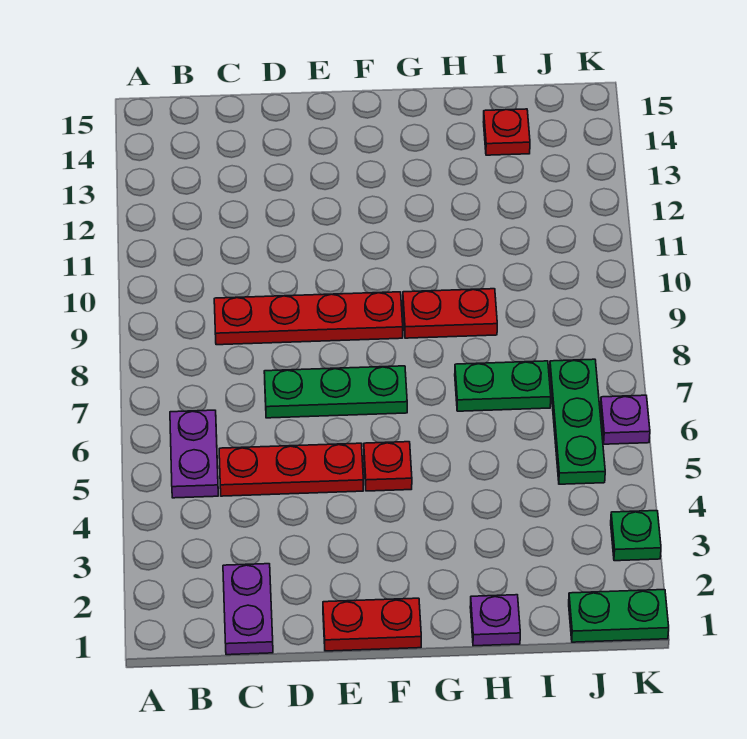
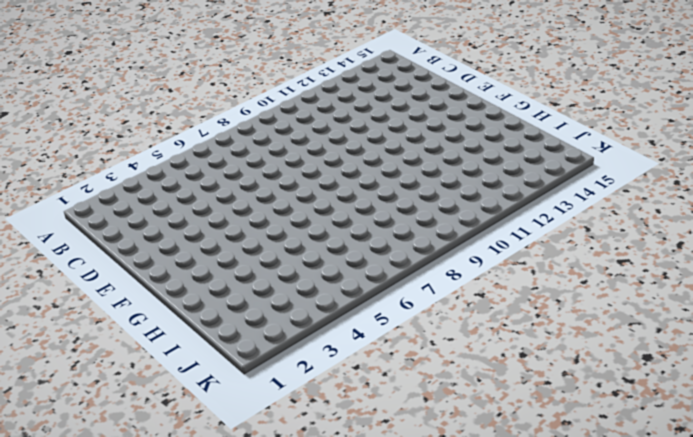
none -> purple 1x2 plate [170,410,218,498]
none -> purple 1x2 plate [223,564,273,655]
none -> red 1x3 plate [219,443,363,496]

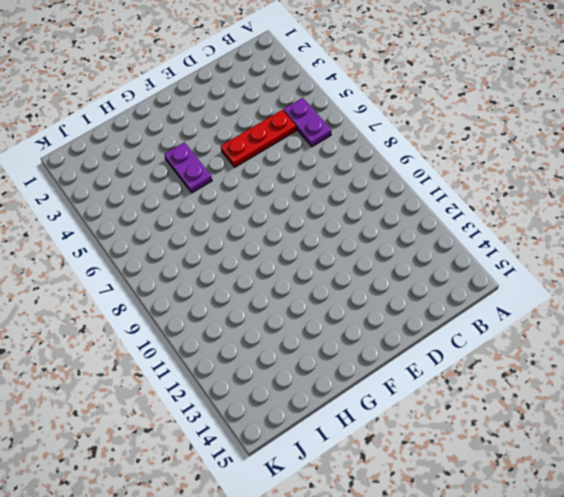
purple 1x2 plate [164,142,212,193] -> purple 1x2 plate moved to [223,564,273,655]
none -> red 1x4 plate [214,292,403,345]
none -> green 1x3 plate [264,366,407,418]
none -> red 1x2 plate [323,598,421,651]

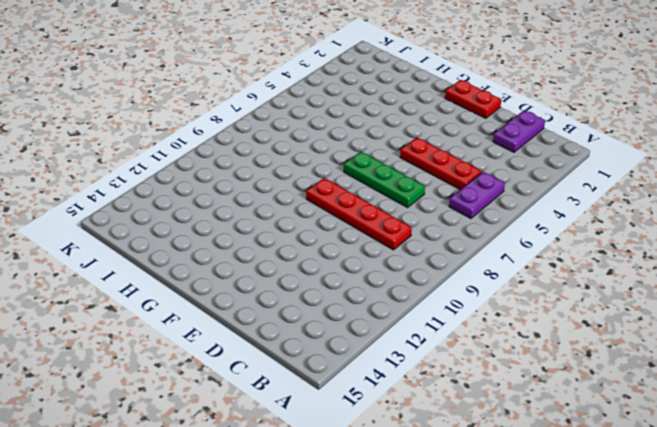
none -> red 1x1 plate [364,442,412,491]
none -> red 1x2 plate [403,289,497,338]
none -> purple 1x1 plate [470,595,520,646]

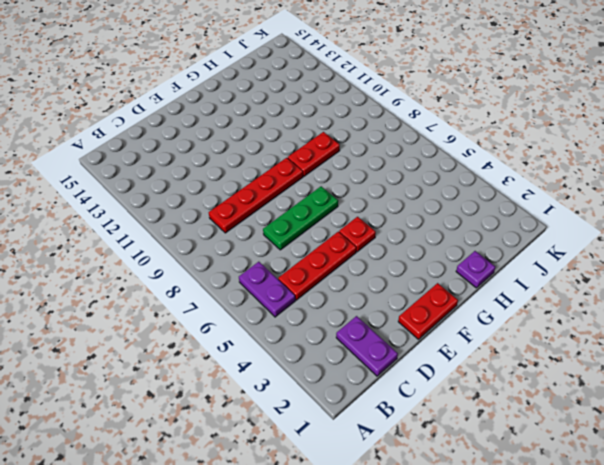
none -> green 1x2 plate [455,361,551,411]
none -> red 1x1 plate [484,109,530,155]
none -> green 1x2 plate [569,590,669,642]

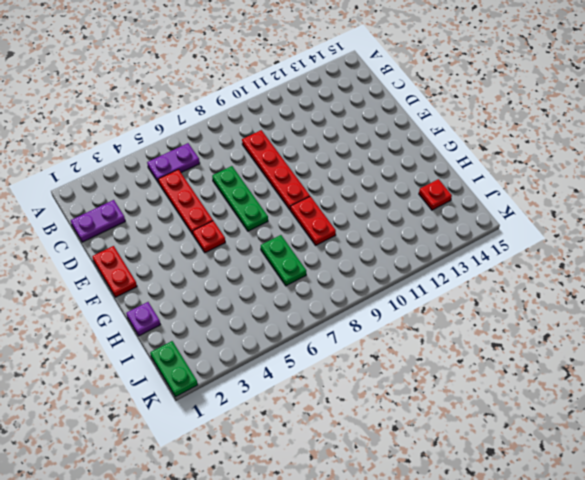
none -> green 1x3 plate [550,359,605,484]
none -> green 1x1 plate [611,511,661,561]
none -> purple 1x1 plate [600,395,650,444]

